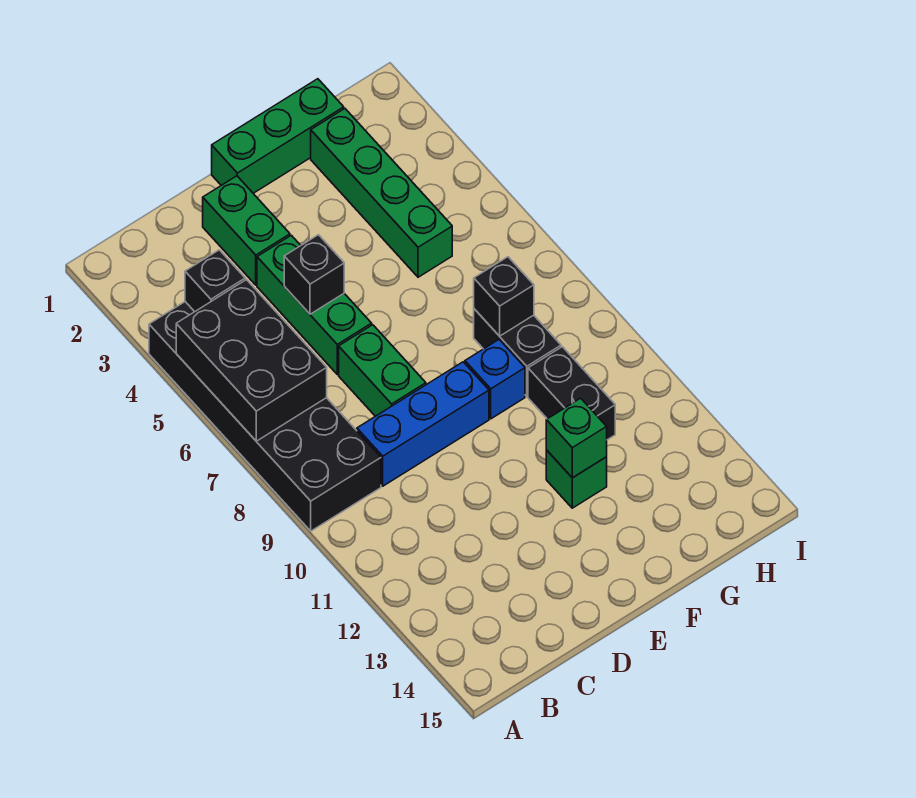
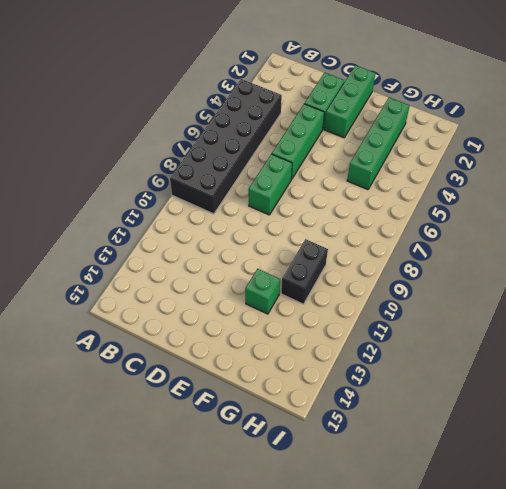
green 1x3 brick [324,65,375,138] -> green 1x3 brick turned to [212,79,344,193]
none -> blue 1x3 brick [357,362,489,486]
none -> blue 1x1 brick [465,340,525,419]
none -> black 1x2 brick [474,309,561,396]

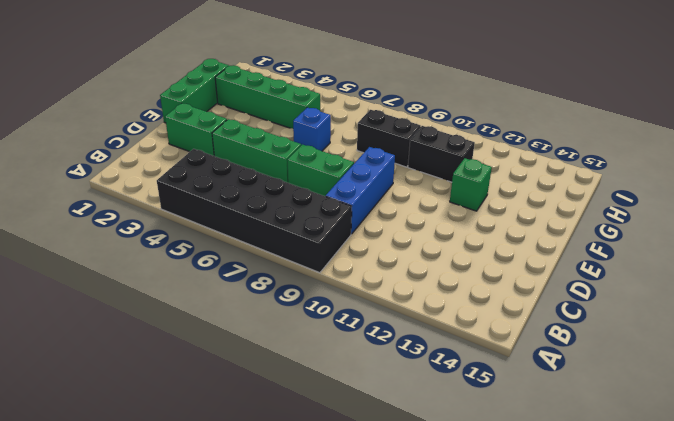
blue 1x1 brick [293,108,331,151] -> blue 1x1 brick moved to [465,340,525,419]
none -> black 2x3 brick [176,280,327,441]
none -> black 1x1 brick [185,250,245,312]
none -> black 1x1 brick [284,235,344,314]

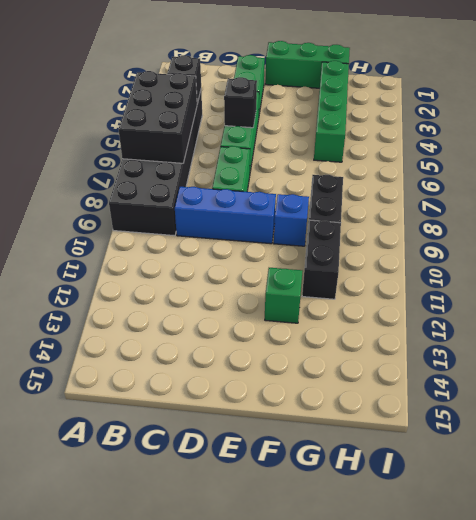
none -> green 1x1 brick [546,398,607,478]
none -> black 1x1 brick [474,257,534,336]

